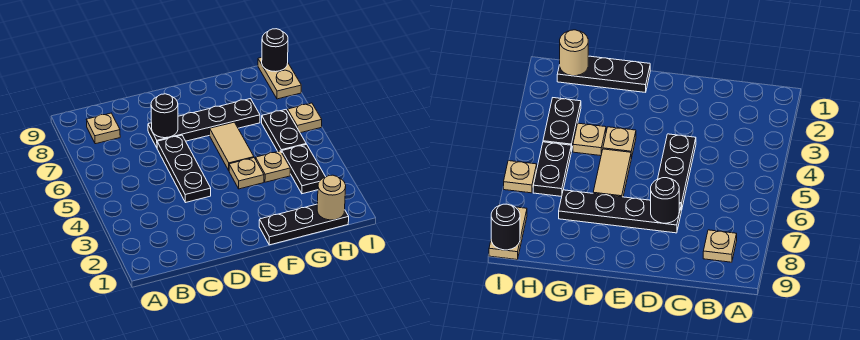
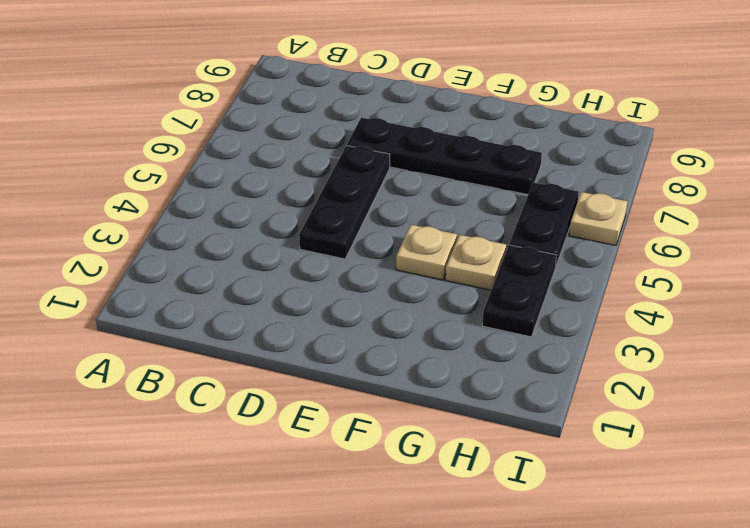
none -> tan 1x1 plate [86,113,120,144]
none -> black 1x3 plate [259,204,349,245]
none -> tan 1x2 tile [210,122,254,170]

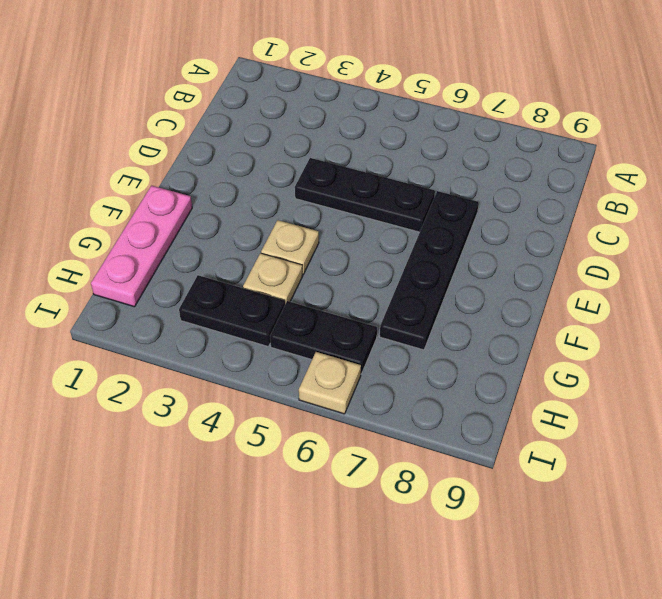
pink 1x3 plate [91,186,192,307] -> black 1x3 plate [259,204,349,245]
none -> tan 1x1 plate [86,113,120,144]
none -> tan 1x2 tile [210,122,254,170]
none -> tan 1x2 plate [258,57,301,99]

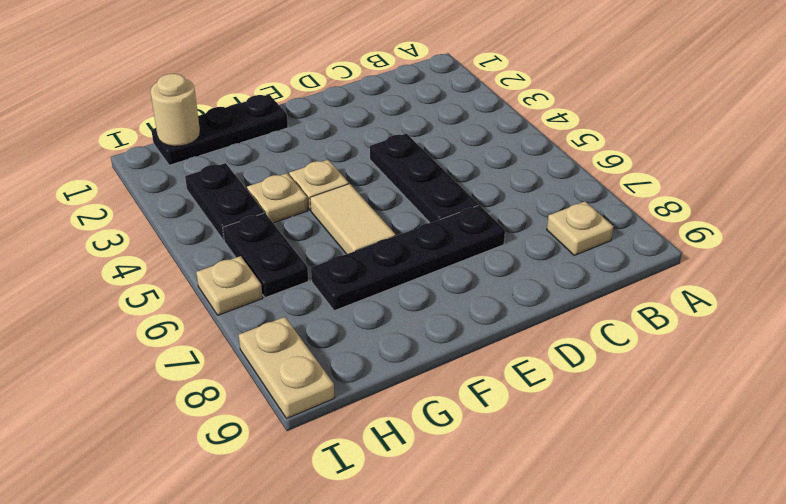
none -> black 1x1 round brick [151,94,178,138]
none -> black 1x1 round brick [262,29,288,72]

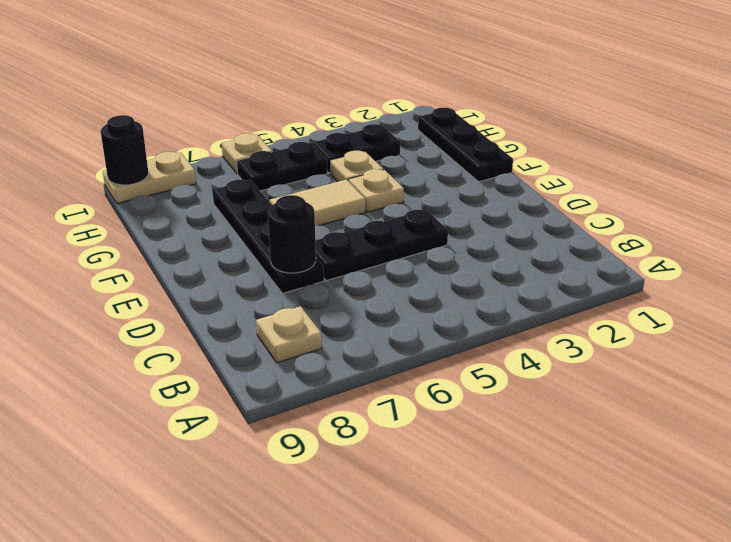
none -> tan 1x1 round brick [317,175,346,220]

